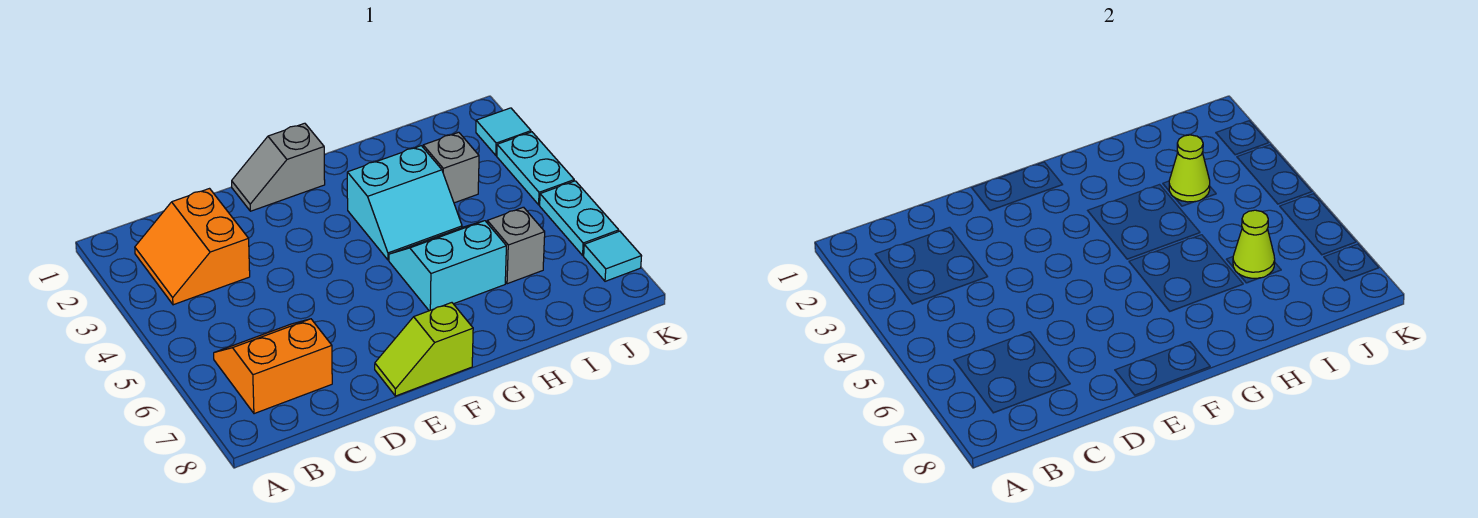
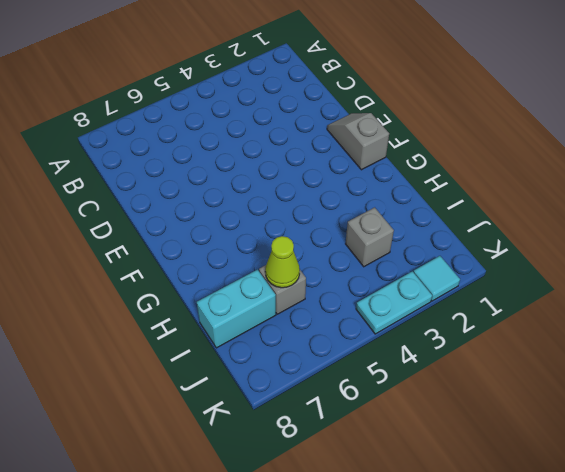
cyan 1x2 brick [197,270,276,348] -> none
none -> orange 2x2 slope [135,189,250,305]
none -> orange 2x2 slope [214,319,332,414]
none -> lime 1x2 slope [375,303,473,396]

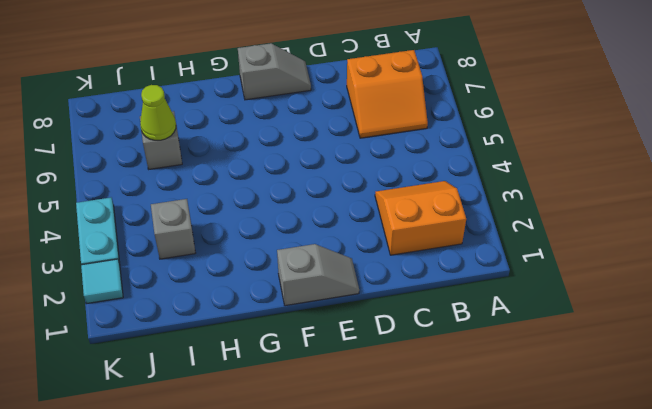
orange 2x2 slope [375,181,466,255] -> orange 2x2 slope turned to [135,189,250,305]
grey 1x2 slope [238,43,311,100] -> lime 1x2 slope [375,303,473,396]
none -> cyan 2x2 slope [347,146,462,260]
none -> cyan 2x2 slope [389,221,506,311]
none -> cyan 1x2 plate [540,181,619,255]

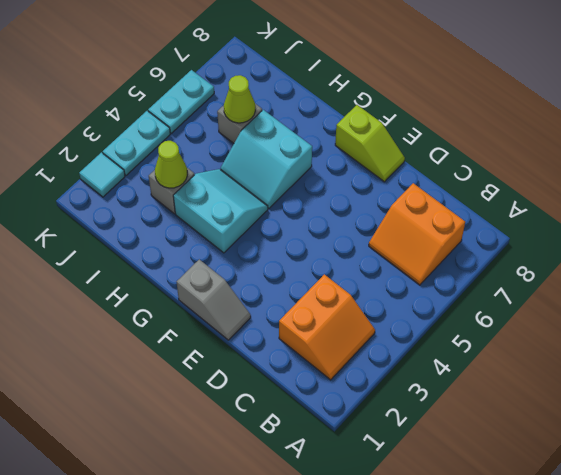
none -> cyan 1x1 tile [584,231,641,281]

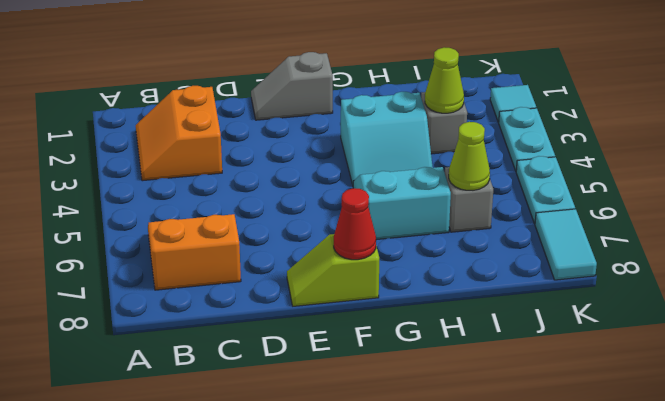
red 1x1 cone [334,188,376,260] -> none
cyan 1x2 tile [535,209,597,280] -> cyan 1x1 tile [584,231,641,281]

